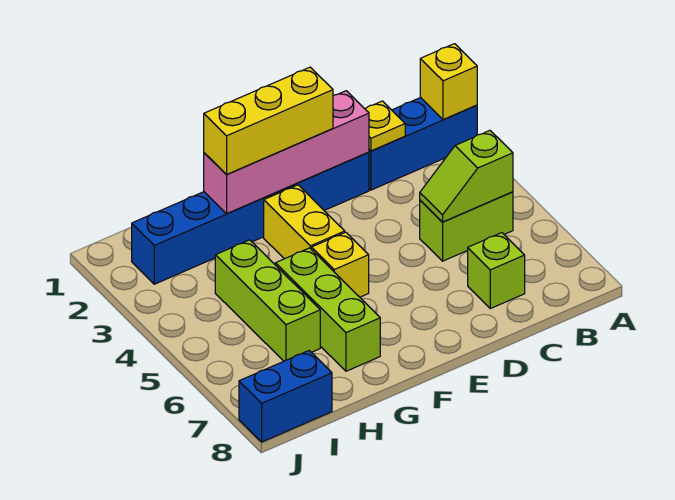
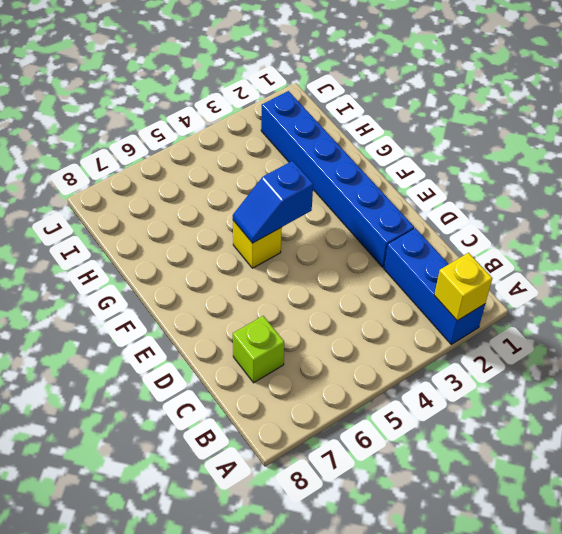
blue 1x2 slope [233,161,313,243] -> none
none -> lime 1x2 brick [420,192,513,261]
none -> yellow 1x2 brick [264,185,345,259]
none -> lime 1x3 brick [275,248,380,371]

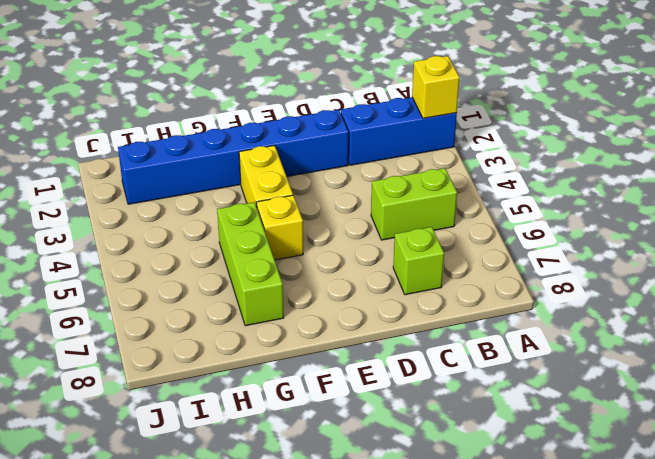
none -> lime 1x3 brick [215,240,320,361]
none -> blue 1x2 brick [239,351,332,442]
none -> lime 1x2 slope [420,131,513,222]

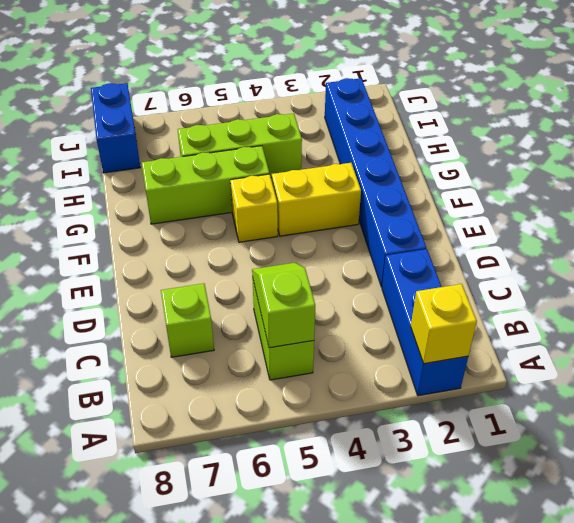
none -> yellow 1x1 plate [365,101,405,151]
none -> pink 1x4 brick [204,91,369,214]
none -> yellow 1x3 brick [204,67,333,175]

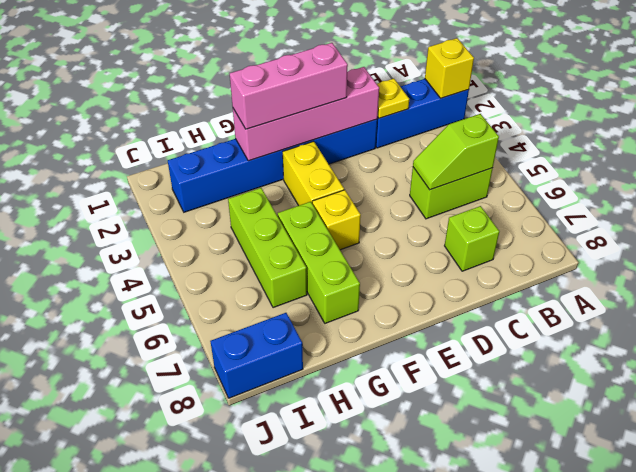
pink 1x3 brick [230,43,348,129] -> yellow 1x3 brick [204,67,333,175]

